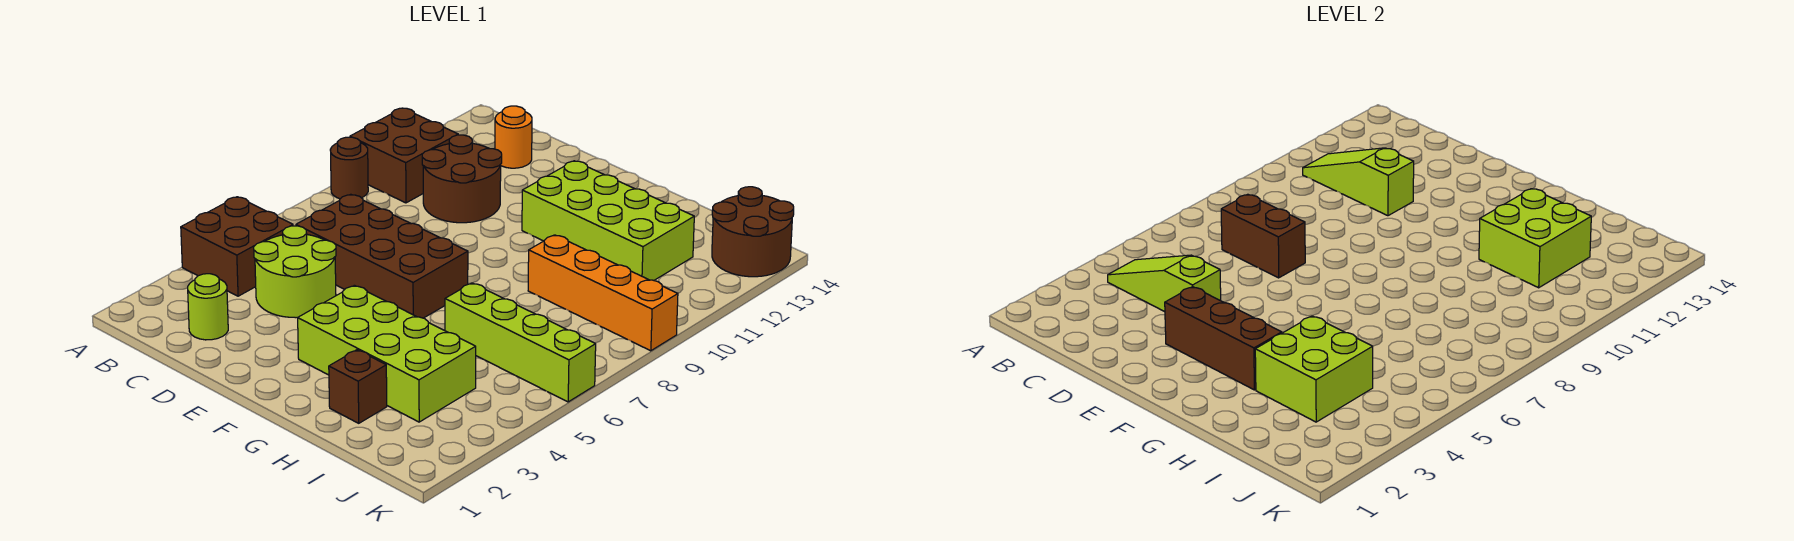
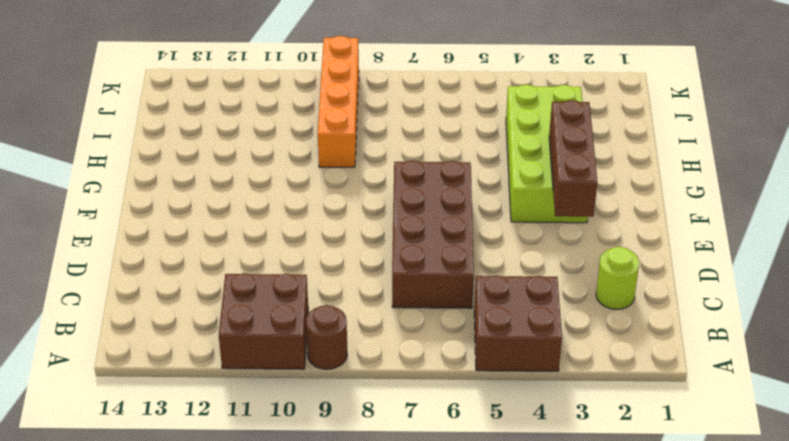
none -> lime 2x2 round brick [254,226,336,318]
none -> brown 2x2 round brick [422,135,502,223]
none -> orange 1x1 round brick [495,106,532,168]

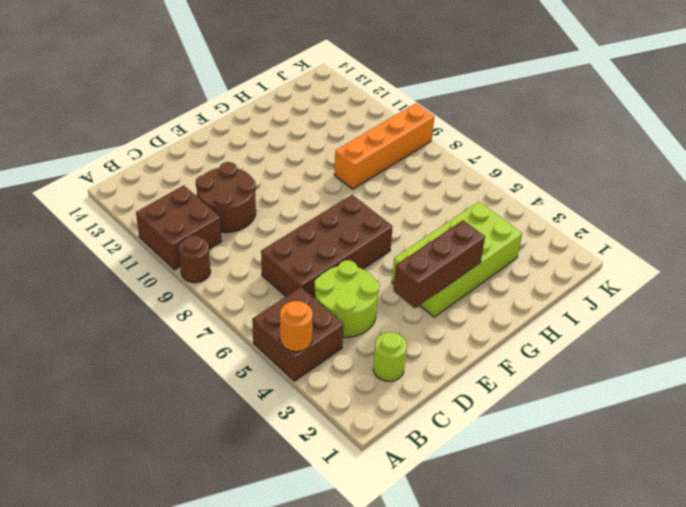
orange 1x1 round brick [280,301,313,352] -> orange 1x1 round brick moved to [495,106,532,168]
none -> lime 2x4 brick [522,161,694,280]
none -> brown 1x1 brick [329,350,387,423]
none -> lime 1x4 brick [445,283,596,402]

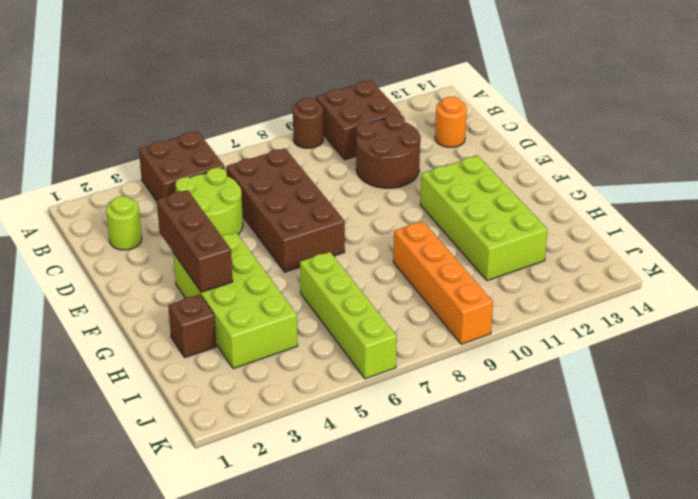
none -> brown 2x2 round brick [712,187,794,277]
none -> lime 1x3 slope [1108,255,1221,312]
none -> lime 1x3 slope [1303,148,1414,216]

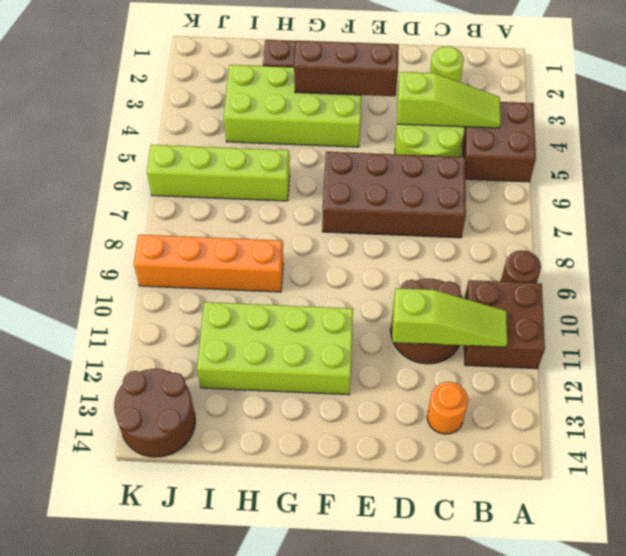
none -> brown 1x2 brick [1221,194,1305,278]
none -> lime 2x2 brick [1255,316,1373,422]
none -> lime 2x2 brick [1479,189,1591,288]

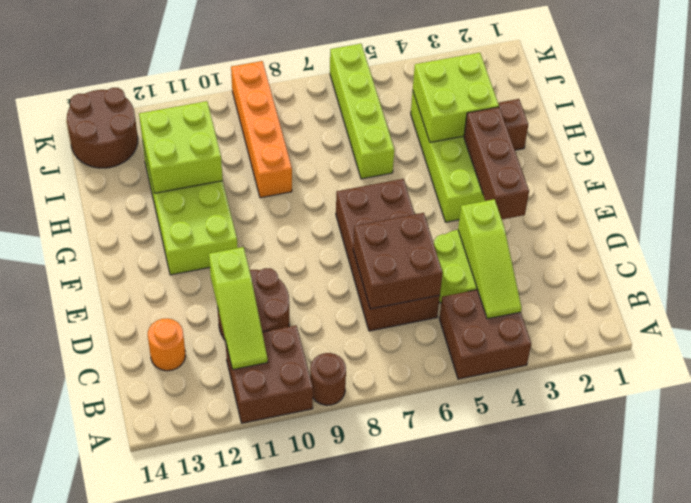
brown 2x2 brick [353,213,443,309] -> brown 1x2 brick [1221,194,1305,278]
none -> lime 1x1 round brick [188,274,228,340]

